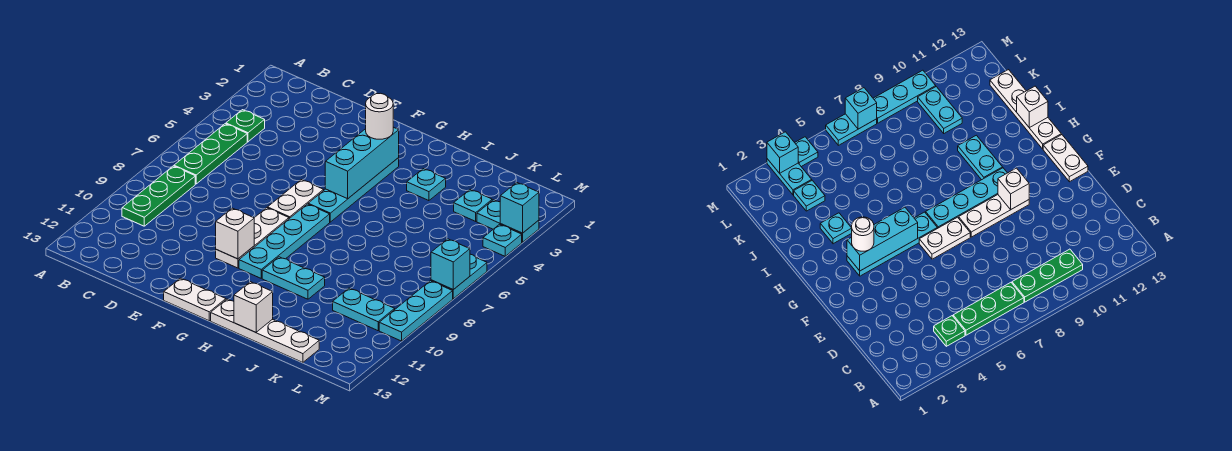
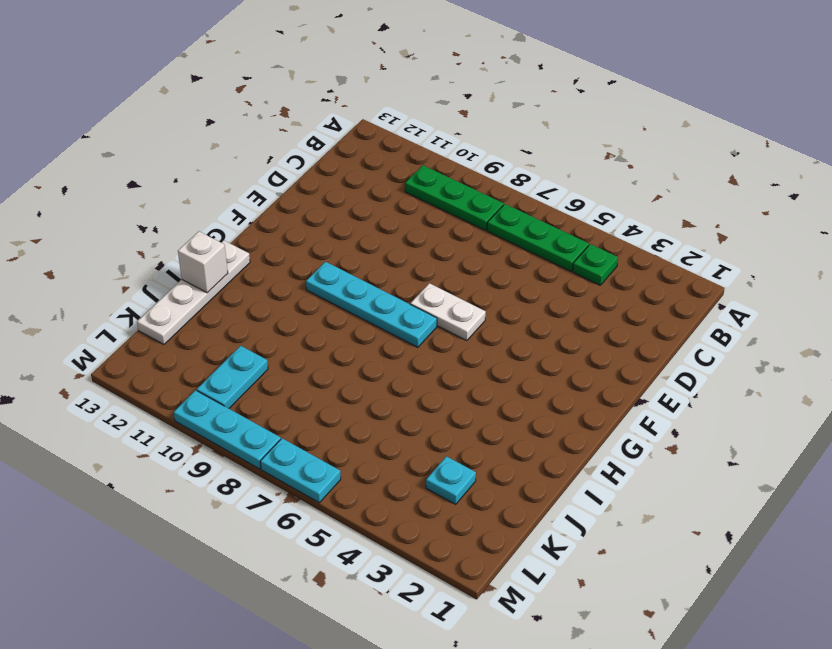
none -> white 1x3 plate [216,208,289,268]
none -> white 1x2 plate [164,278,226,321]
none -> cyan 1x4 plate [308,158,399,222]

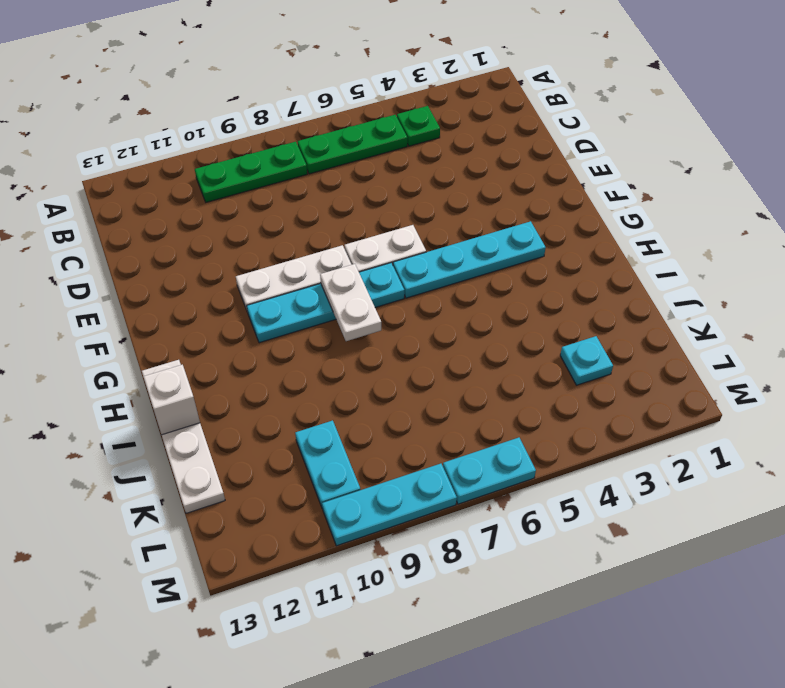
white 1x2 plate [320,264,381,341] -> white 1x2 plate moved to [164,278,226,321]
none -> cyan 1x2 plate [262,257,325,299]
none -> cyan 1x1 plate [407,169,446,201]
none -> cyan 1x2 plate [477,200,539,242]

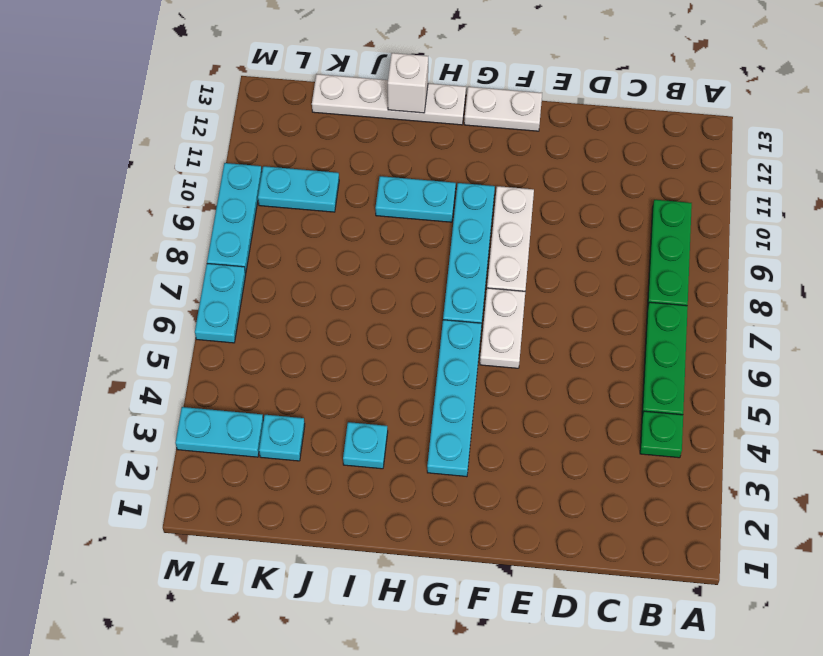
none -> cyan 1x1 plate [483,224,522,256]
none -> white 1x1 brick [216,208,254,259]
none -> cyan 1x3 brick [325,127,399,199]

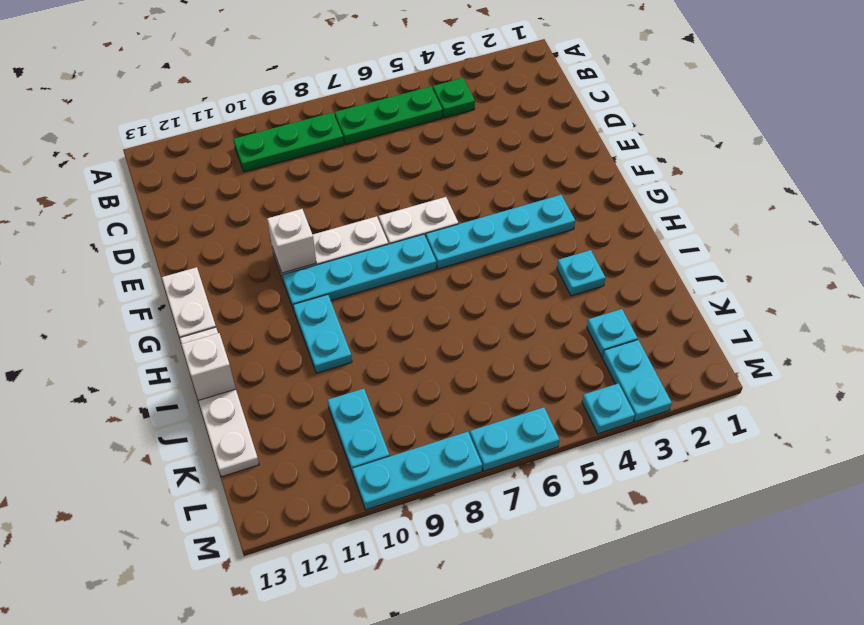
none -> cyan 1x3 brick [325,127,399,199]
none -> cyan 1x1 brick [500,183,539,233]
none -> cyan 1x1 brick [431,239,470,290]

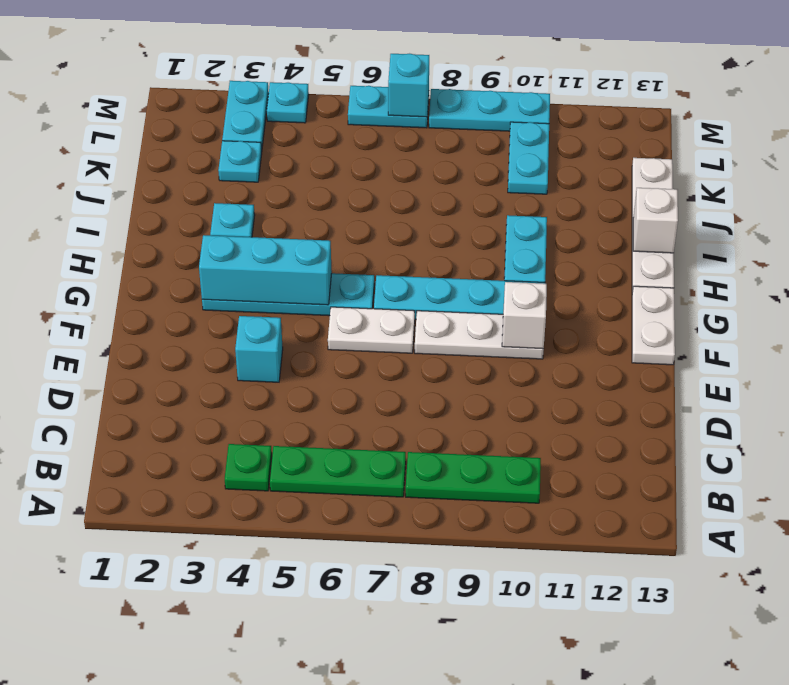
cyan 1x1 brick [235,316,283,382] -> cyan 1x1 brick moved to [500,183,539,233]
none -> white 1x1 round brick [366,93,393,139]

